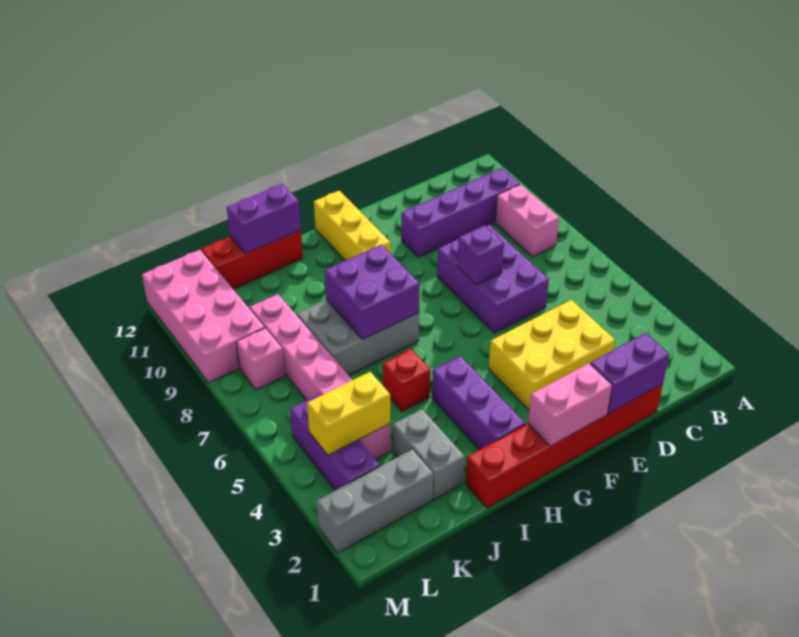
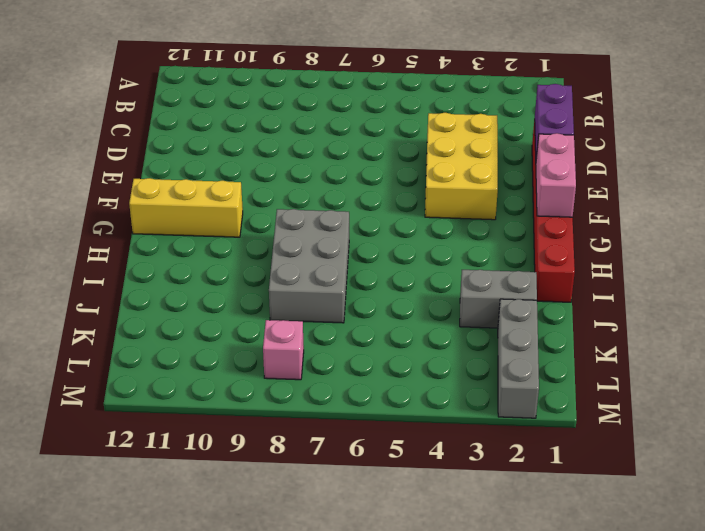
none -> pink 1x2 brick [495,184,559,257]
none -> purple 1x4 brick [401,168,520,257]
none -> purple 2x3 brick [437,224,549,333]

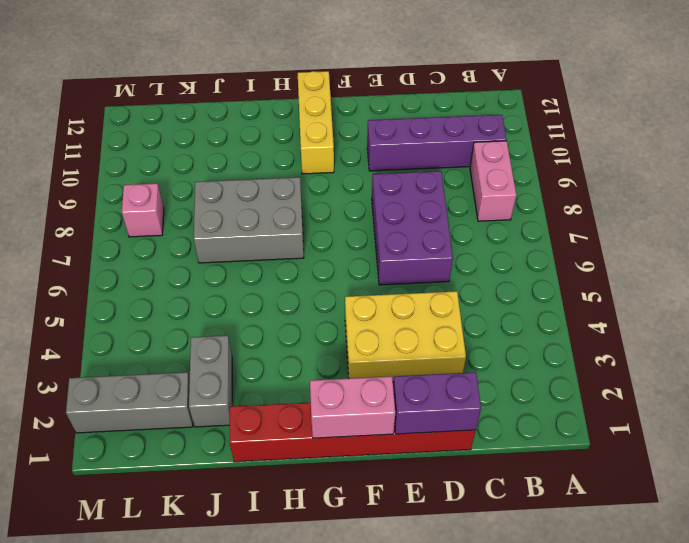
none -> purple 1x3 brick [432,356,525,450]
none -> red 1x1 brick [383,349,430,412]
none -> red 1x3 brick [201,230,303,289]

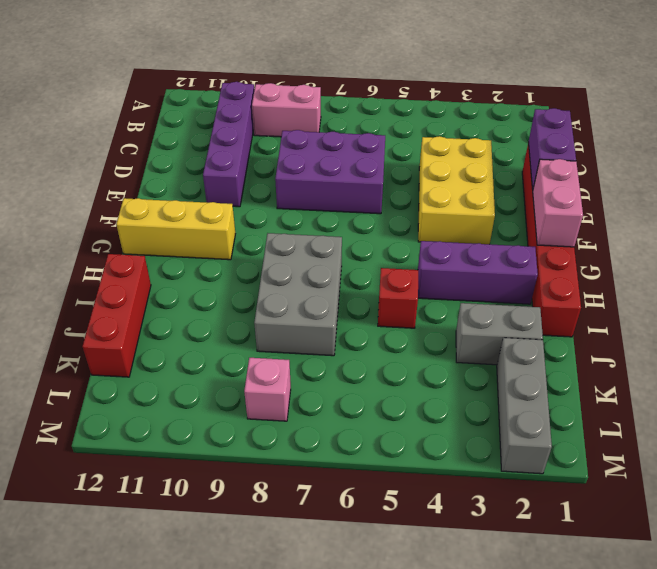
none -> pink 1x6 brick [250,294,391,459]
none -> purple 1x3 brick [290,394,380,490]
none -> pink 2x4 brick [142,250,265,383]

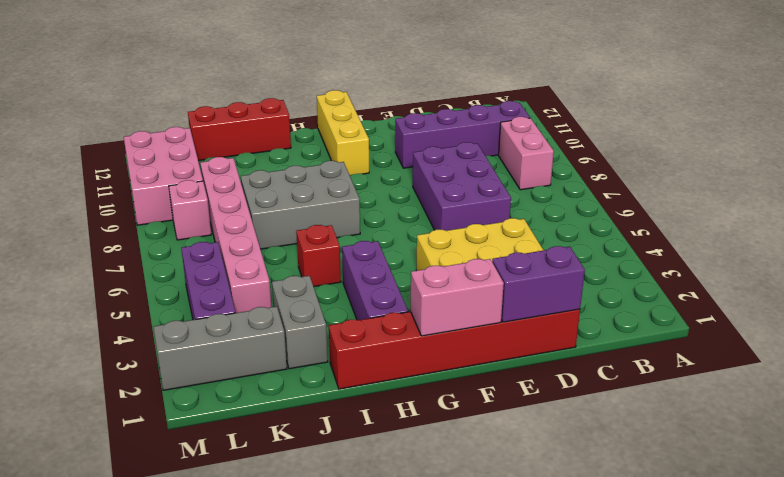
pink 2x3 brick [124,127,203,225] -> pink 2x4 brick [142,250,265,383]
none -> purple 1x1 brick [457,225,504,285]
none -> purple 2x2 brick [325,245,420,340]
none -> purple 1x2 brick [227,184,301,254]

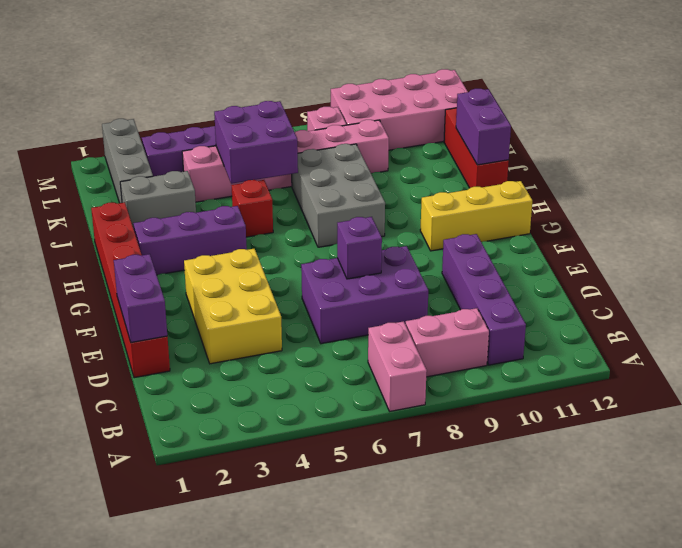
pink 1x2 brick [368,321,427,411] -> pink 1x2 brick moved to [528,363,612,446]
purple 2x2 brick [214,101,298,184] -> purple 2x2 brick moved to [325,245,420,340]
none -> yellow 1x2 brick [307,372,390,455]

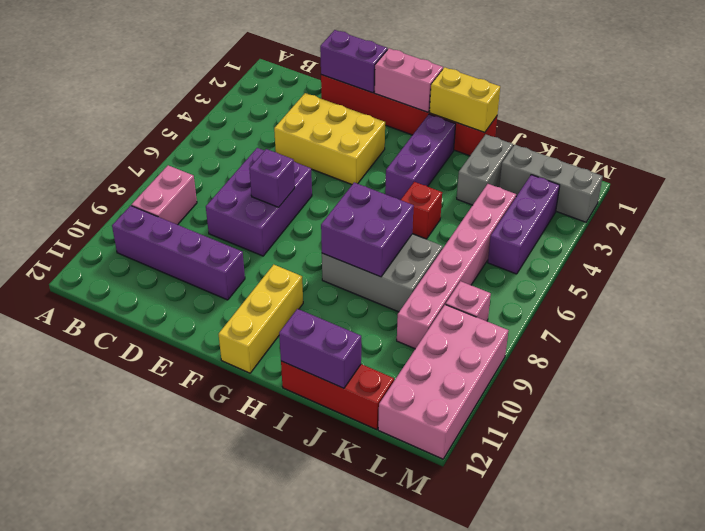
yellow 1x2 brick [430,67,500,133] -> yellow 1x2 brick moved to [307,372,390,455]

